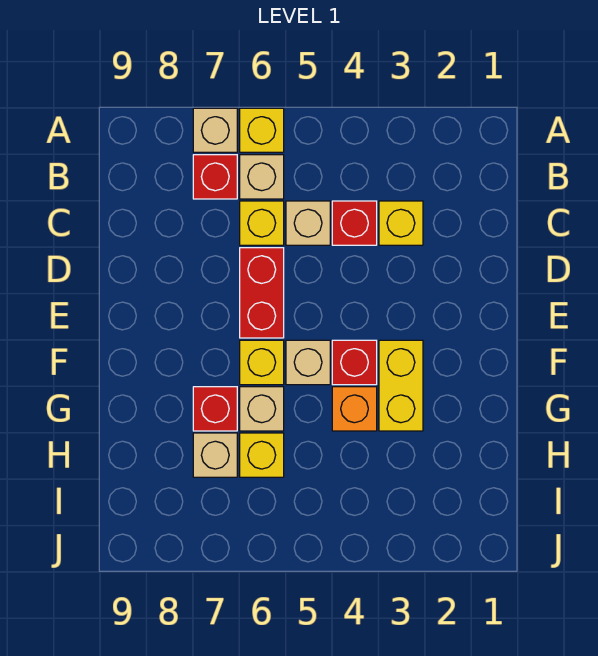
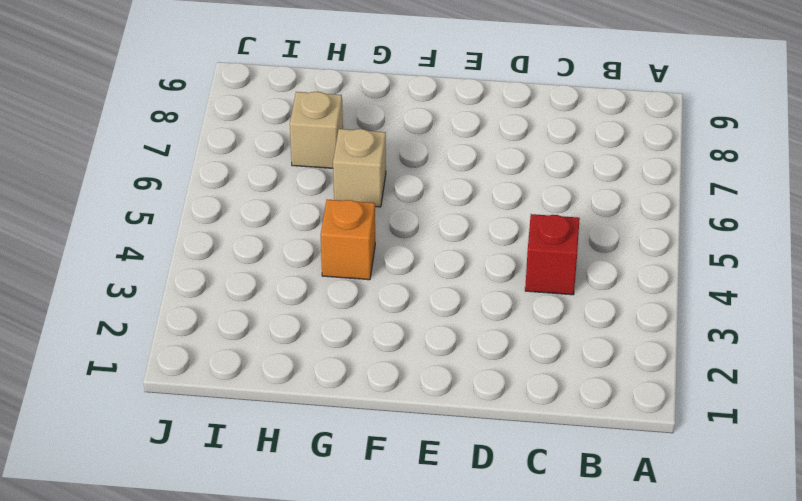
none -> yellow 1x1 brick [240,108,284,152]
none -> tan 1x1 brick [193,108,237,152]
none -> tan 1x1 brick [240,155,284,199]

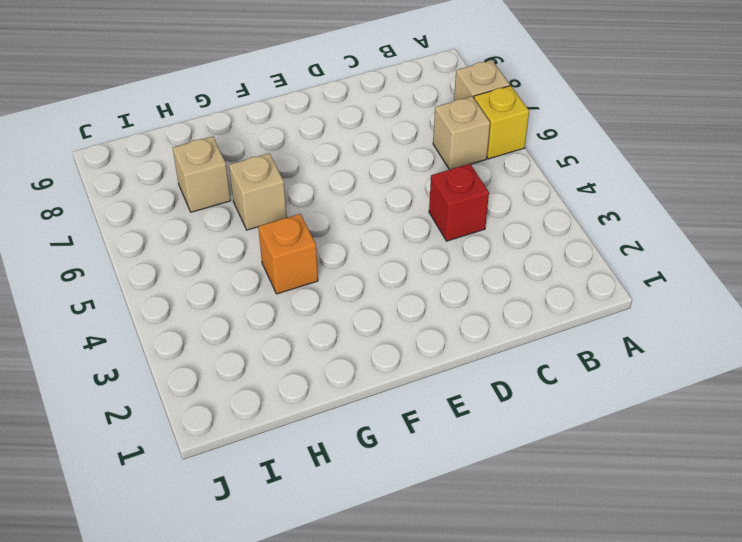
none -> red 1x1 brick [193,155,237,199]
none -> yellow 1x1 brick [379,201,423,245]
none -> tan 1x1 brick [286,201,330,245]

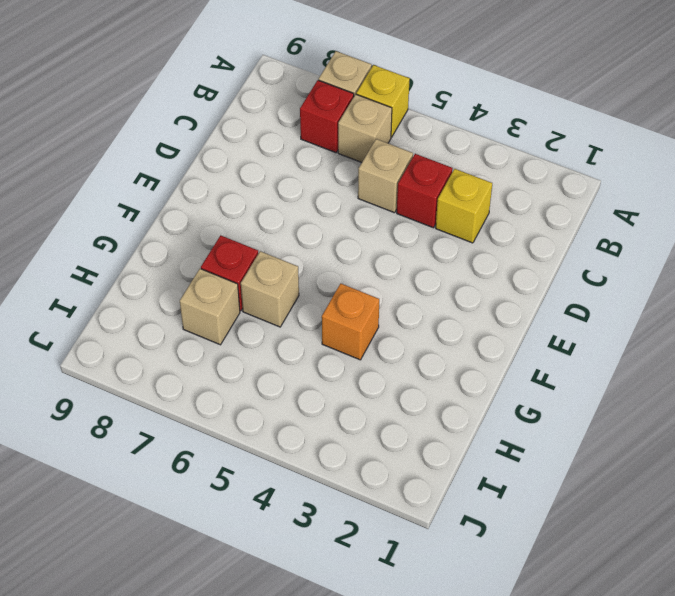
none -> yellow 1x1 brick [240,201,284,245]
none -> red 1x2 brick [240,248,284,338]
none -> yellow 1x2 brick [379,340,423,431]

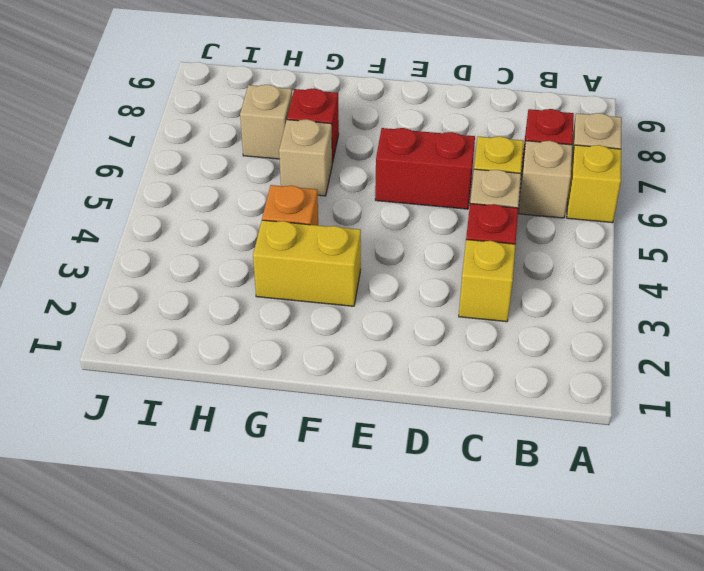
none -> red 1x1 brick [332,340,377,385]
none -> tan 1x1 brick [286,340,330,385]
none -> yellow 1x1 brick [240,340,284,385]

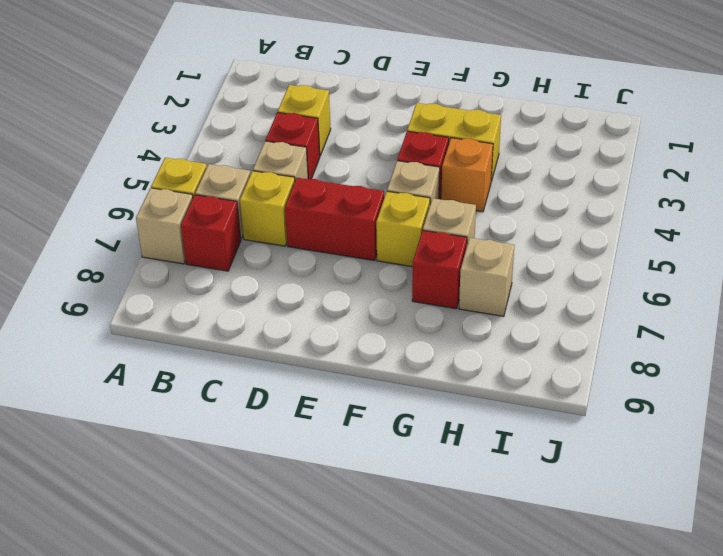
none -> yellow 1x1 brick [240,433,284,477]

